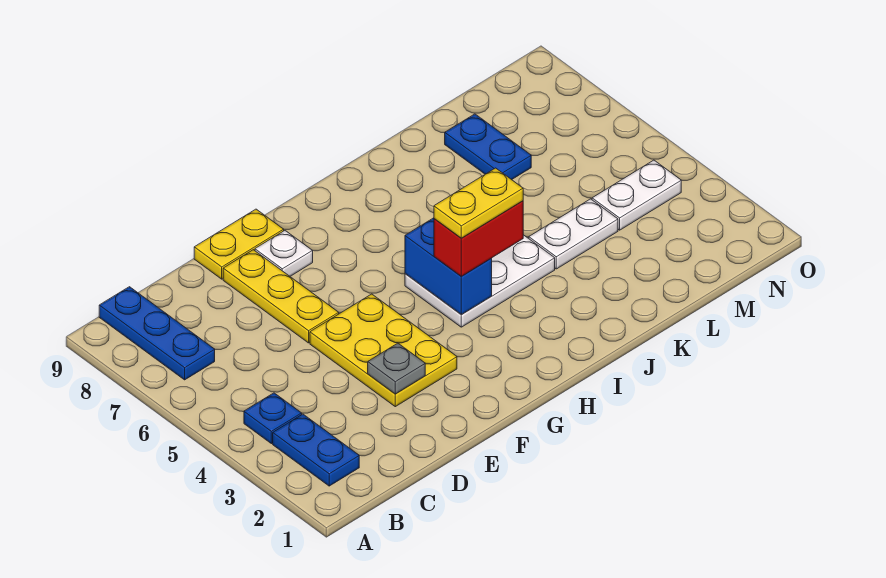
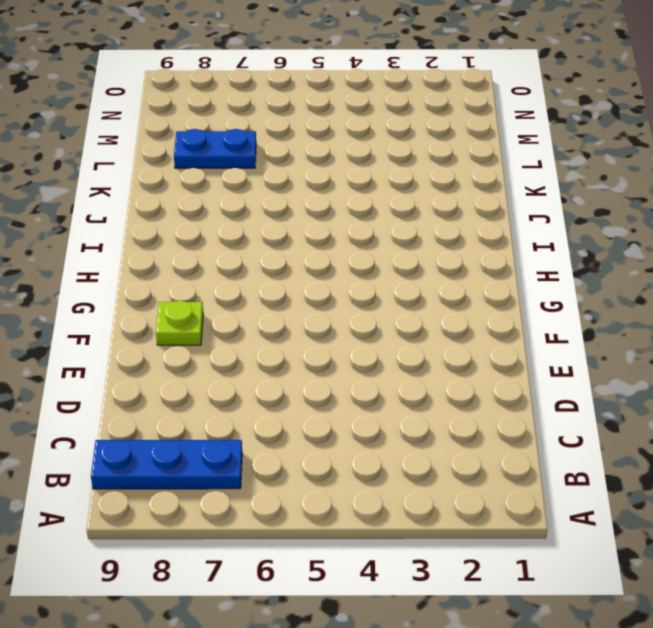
lime 1x1 plate [156,301,203,345] -> white 1x1 plate [255,231,313,276]
none -> blue 1x2 plate [273,414,359,486]
none -> blue 1x1 plate [244,393,302,444]
none -> yellow 2x3 plate [310,294,457,407]

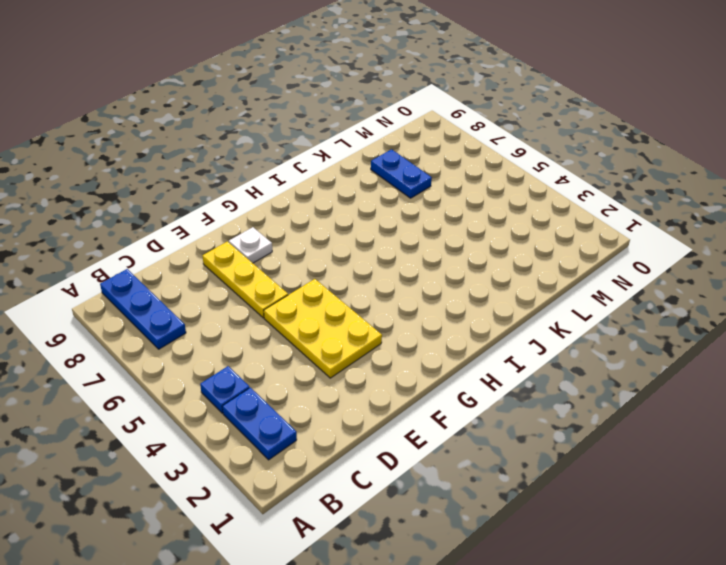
none -> yellow 1x2 plate [194,209,284,279]
none -> white 2x3 plate [405,235,555,327]
none -> white 1x2 plate [529,199,618,269]

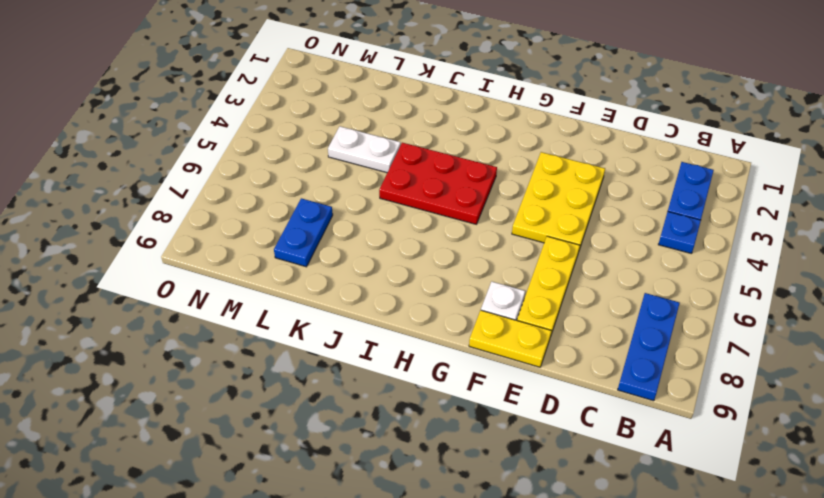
red 2x3 plate [379,143,497,224] -> white 2x3 plate [405,235,555,327]
none -> white 1x2 plate [592,160,681,230]
none -> grey 1x1 plate [368,343,425,394]
none -> blue 1x2 brick [405,218,492,315]

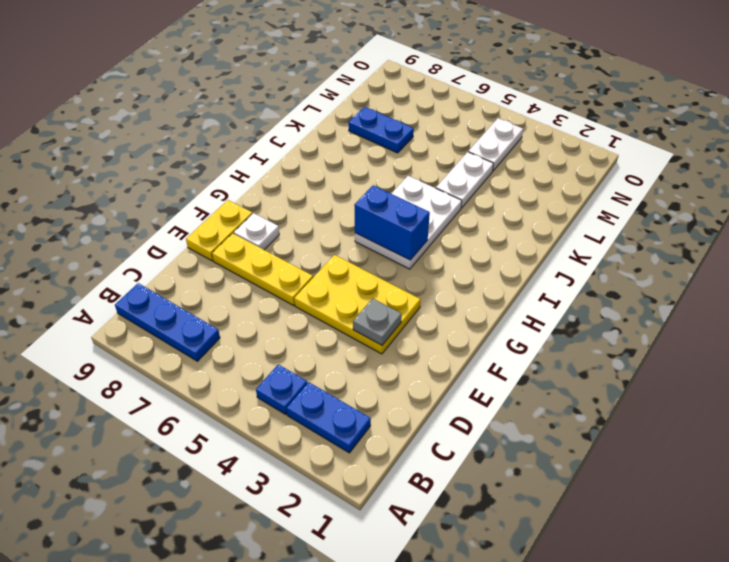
none -> red 1x2 brick [434,201,523,276]
none -> yellow 1x2 plate [434,168,523,238]

